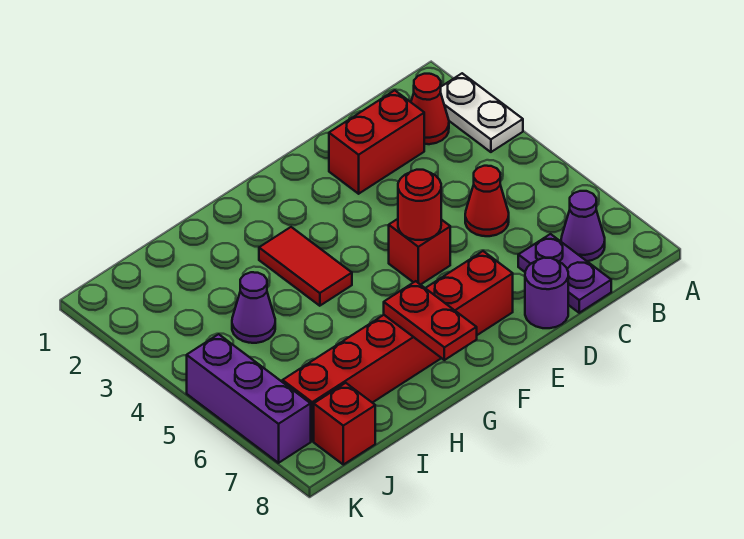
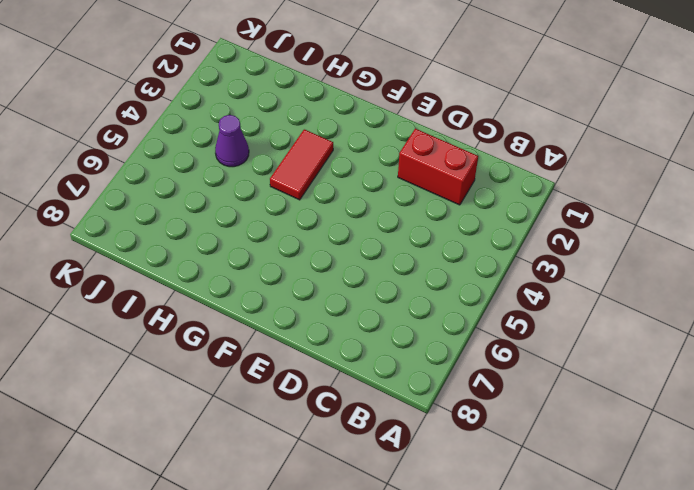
none -> white 1x2 plate [440,73,523,152]
none -> red 1x1 cone [411,74,449,144]
none -> purple 1x1 cone [561,191,605,261]

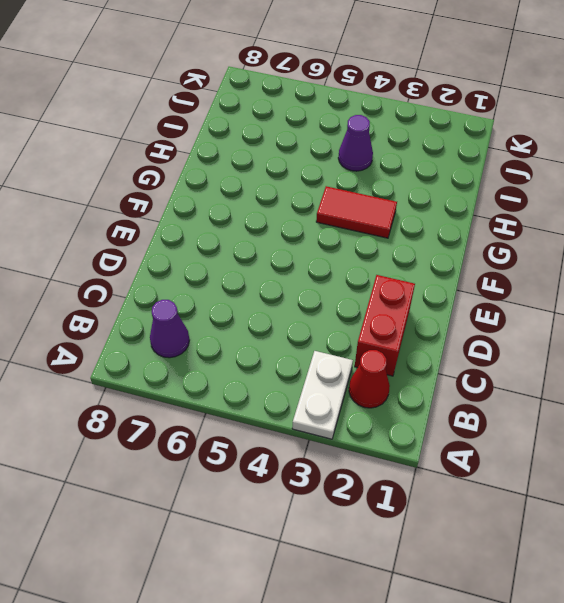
white 1x2 plate [292,351,353,439] -> white 1x2 plate turned to [440,73,523,152]
none -> red 1x1 cone [465,166,509,236]
none -> purple 1x2 plate [518,234,611,313]
none -> purple 1x1 round brick [525,258,568,328]

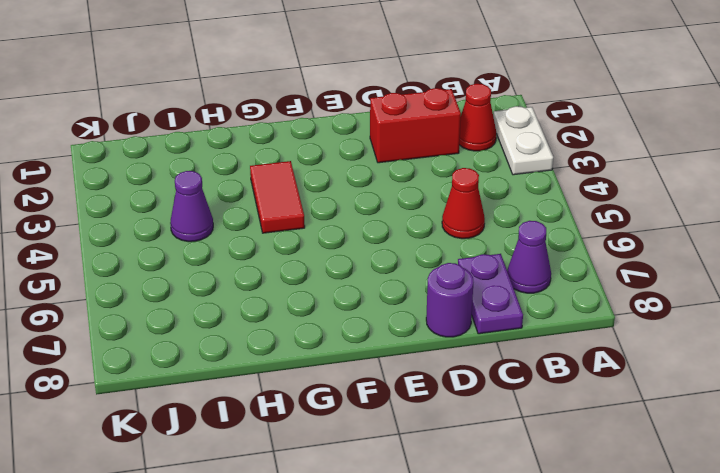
none -> red 1x1 brick [389,219,450,285]
none -> red 1x6 brick [283,251,513,441]
none -> red 1x1 brick [314,383,375,465]

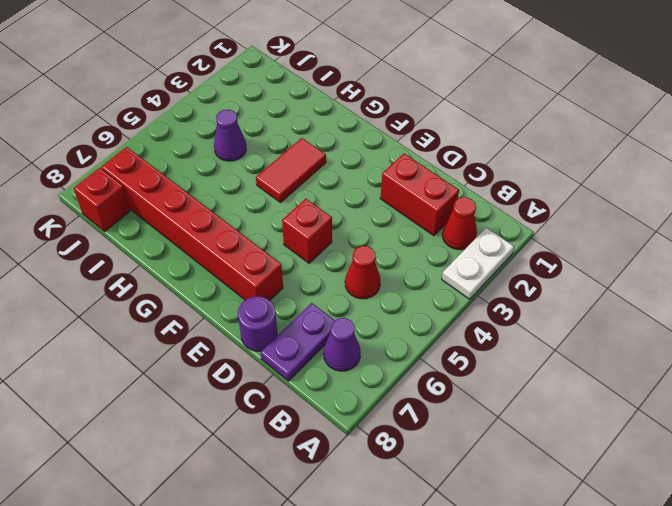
none -> purple 1x3 brick [187,334,311,463]
none -> red 1x1 round brick [398,170,441,240]
none -> red 1x2 plate [384,281,477,360]

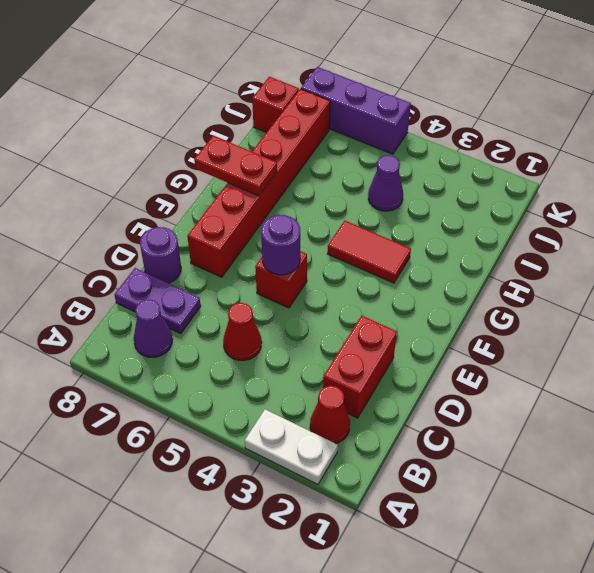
purple 1x1 round brick [261,215,300,275] -> red 1x1 round brick [398,170,441,240]

